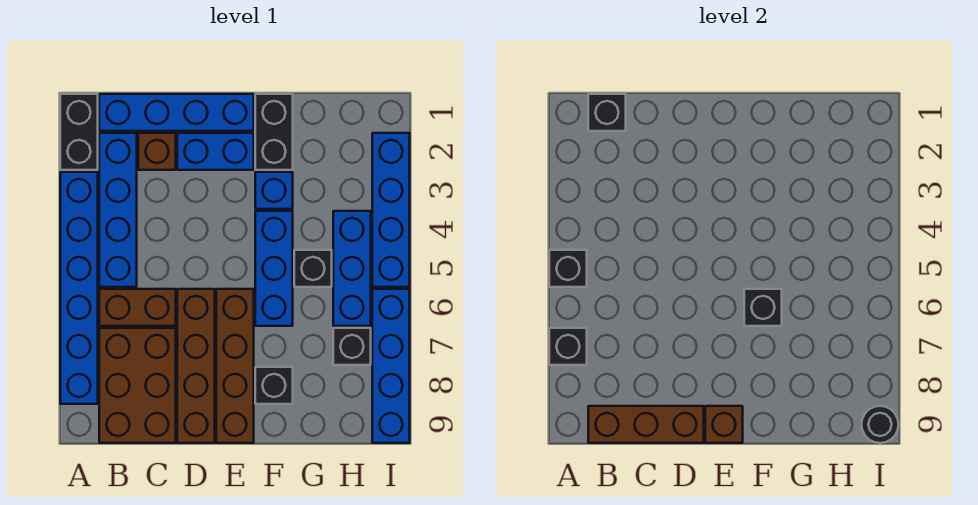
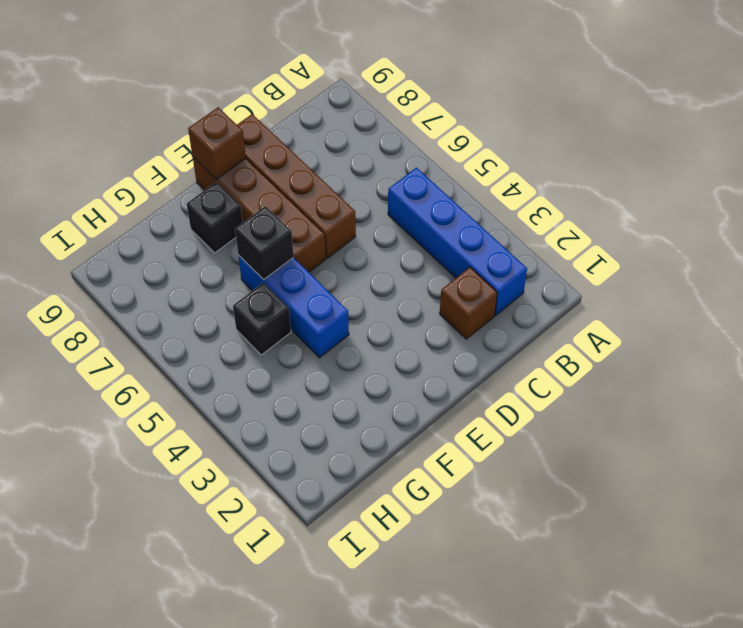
none -> black 1x2 brick [60,94,98,170]
none -> blue 1x6 brick [60,172,98,404]
none -> blue 1x4 brick [99,94,254,131]

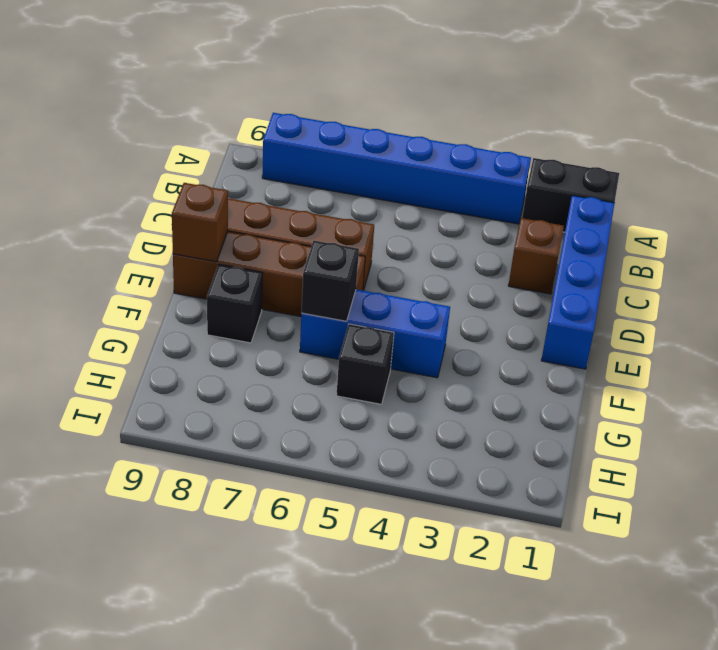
none -> blue 1x4 brick [99,133,137,287]
none -> brown 1x2 brick [99,289,176,326]
none -> brown 2x3 brick [99,328,176,443]

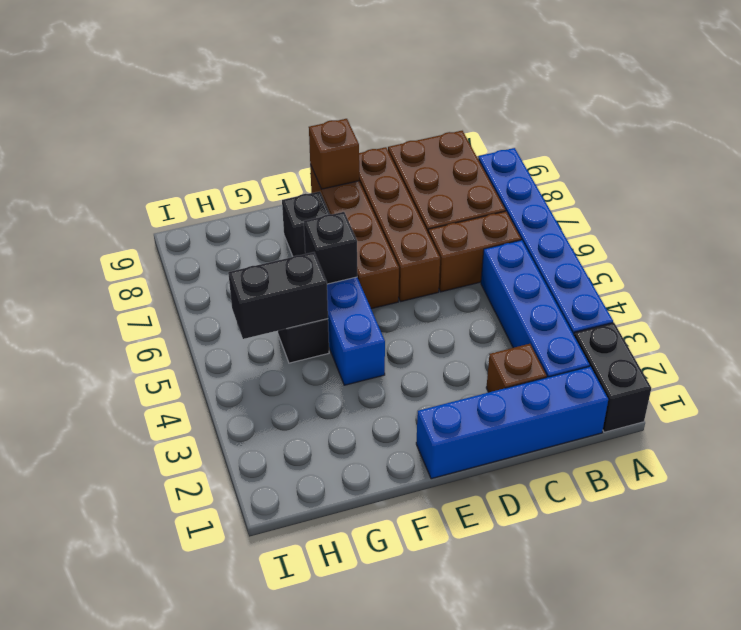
black 1x2 brick [228,252,328,339] -> black 1x2 brick turned to [255,94,293,170]
none -> blue 1x2 brick [177,133,254,170]
none -> blue 1x1 brick [255,172,293,209]
none -> blue 1x3 brick [333,211,371,326]

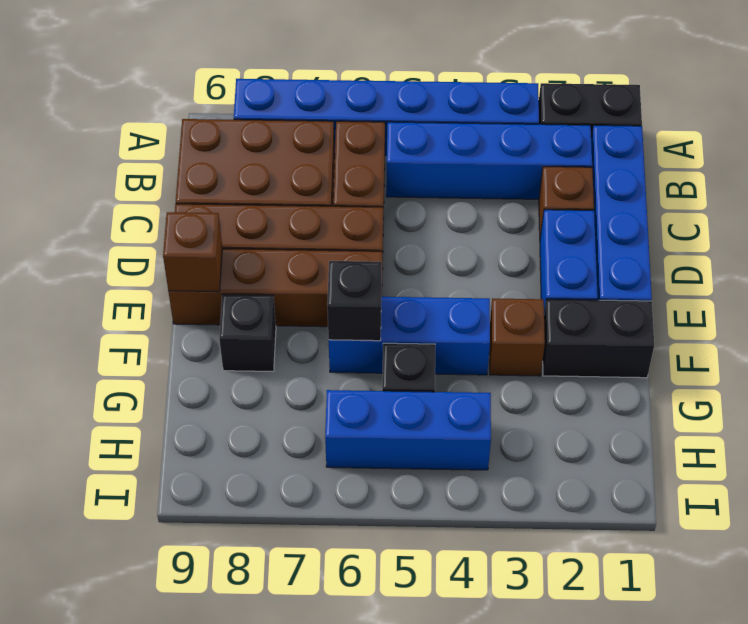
brown 1x1 brick [489,298,545,376] -> blue 1x1 brick [255,172,293,209]
none -> black 1x1 brick [333,328,371,365]
none -> blue 1x4 brick [372,133,410,287]
none -> blue 1x4 brick [372,289,410,443]

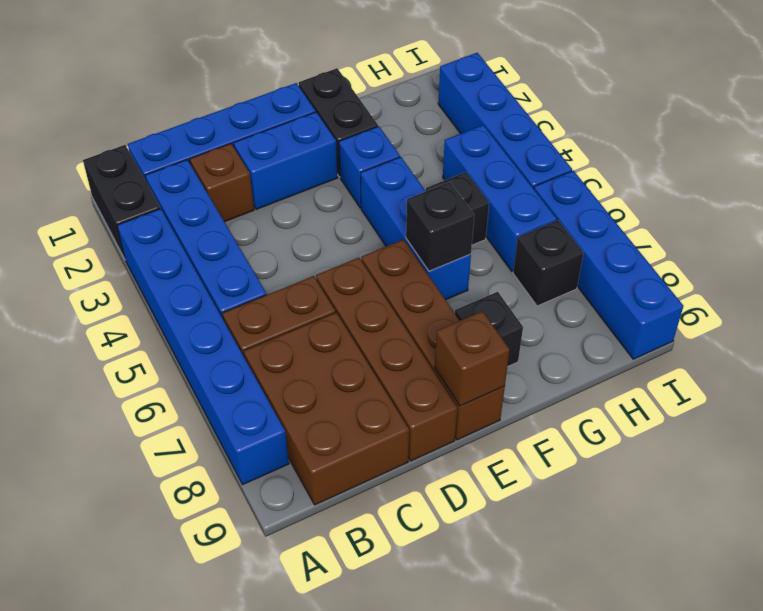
none -> black 1x1 brick [549,250,587,287]
none -> black 1x1 brick [549,328,587,365]
none -> black 1x1 brick [588,94,626,131]

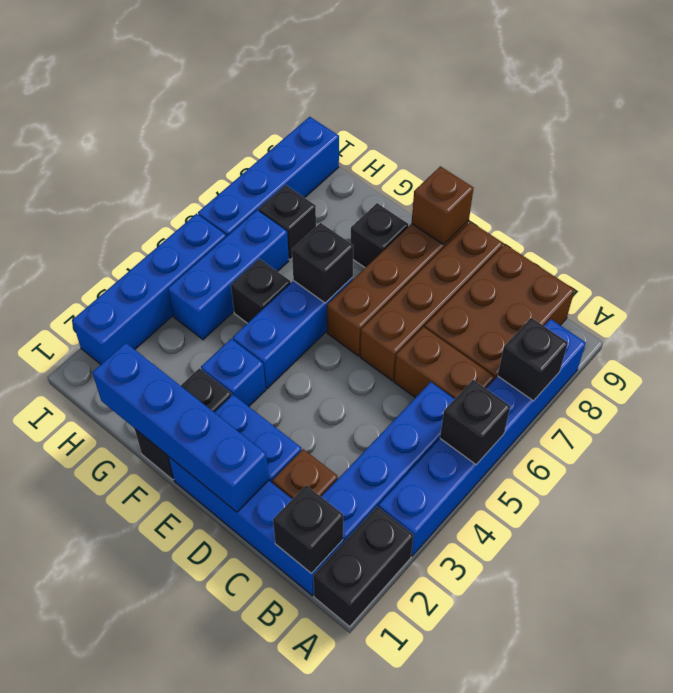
blue 1x4 brick [92,343,269,512] -> none
none -> brown 1x3 brick [588,406,704,443]
none -> black 1x1 round brick [862,406,899,443]

